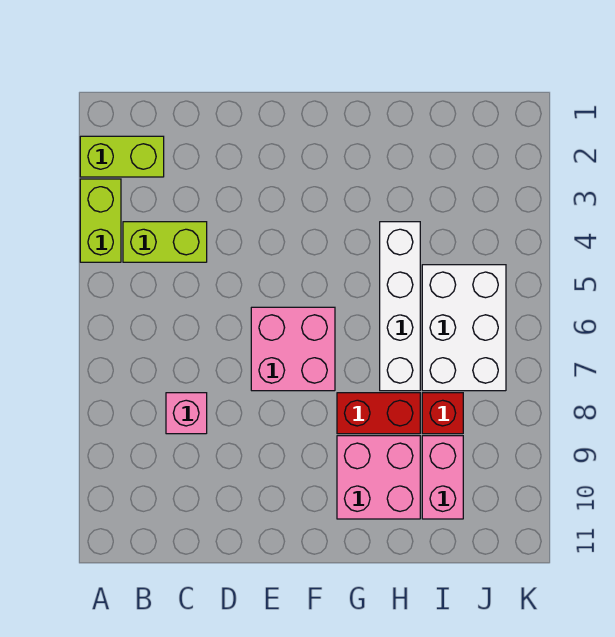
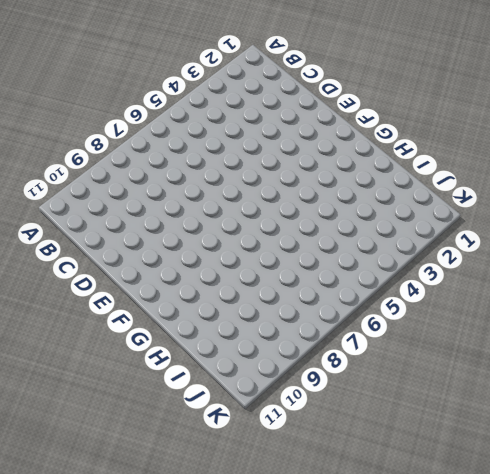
none -> lime 1x2 brick [80,136,164,177]
none -> lime 1x2 brick [80,179,121,262]

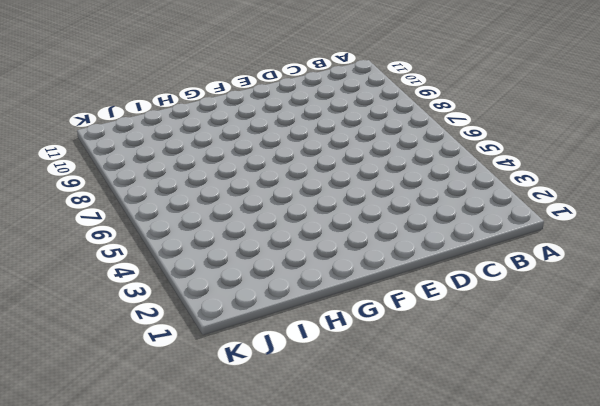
none -> lime 1x2 brick [80,136,164,177]
none -> lime 1x2 brick [80,179,121,262]

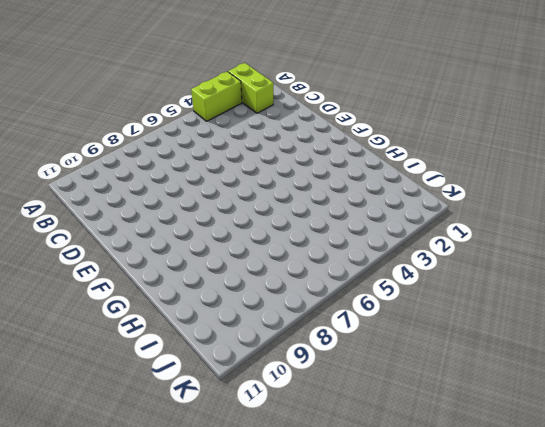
none -> lime 1x2 brick [123,222,207,262]
none -> pink 1x1 brick [166,393,207,434]

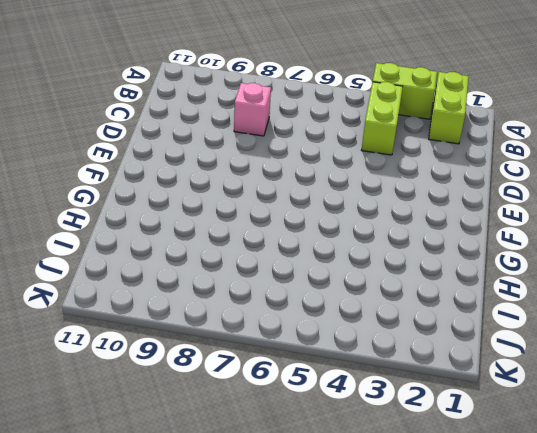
none -> pink 2x2 brick [251,307,335,391]
none -> red 1x2 brick [337,393,420,434]

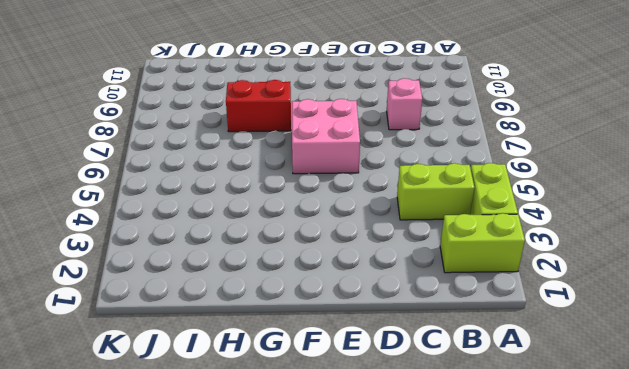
none -> pink 2x2 brick [337,436,420,519]
none -> white 1x4 brick [380,222,420,391]

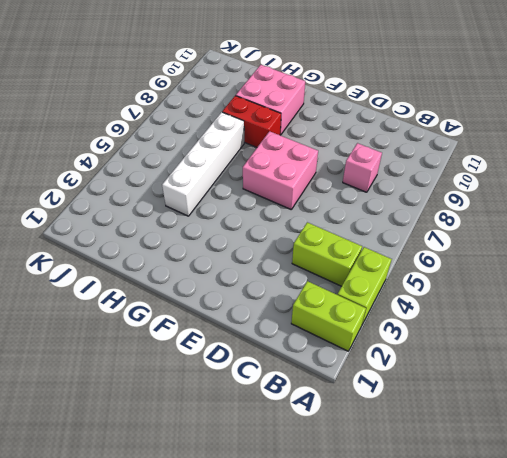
none -> white 2x3 brick [422,265,506,391]
none -> red 1x1 brick [422,393,463,434]

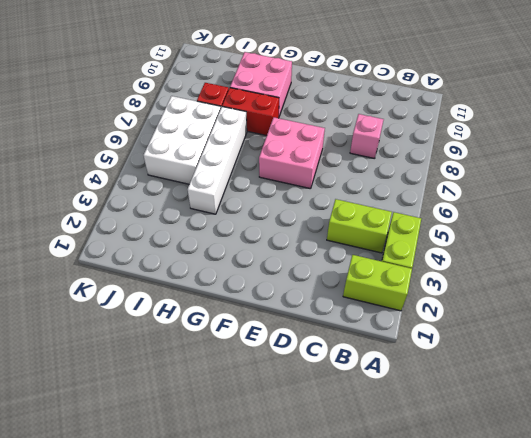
none -> pink 1x2 brick [422,436,463,519]

